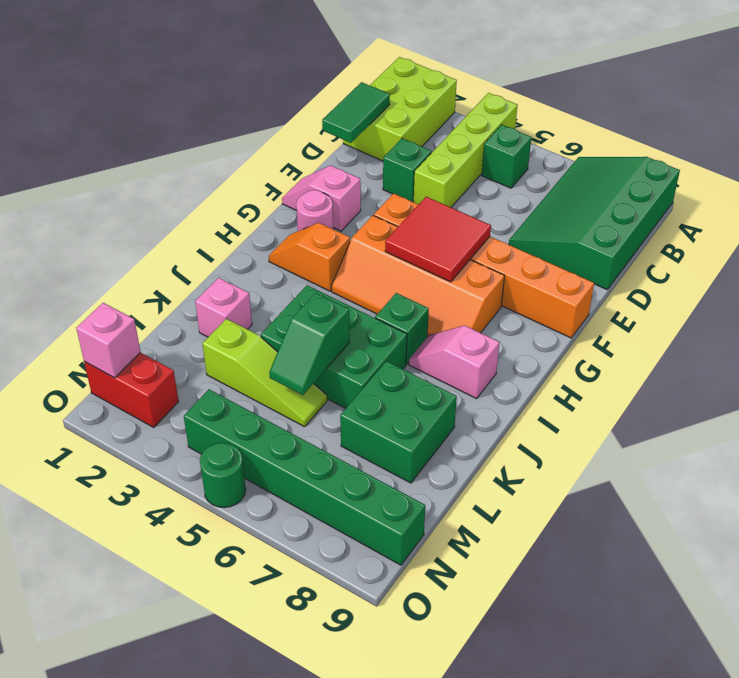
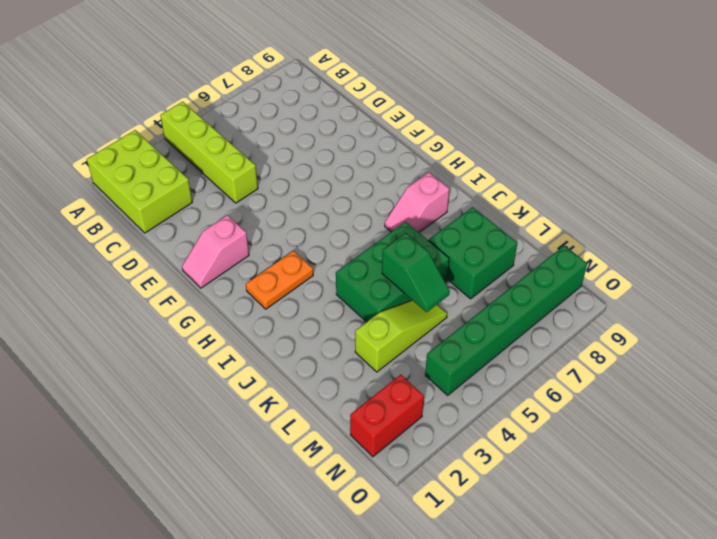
orange 1x2 plate [246,251,313,309] -> orange 1x2 slope [269,223,350,291]
none -> green 3x4 slope [509,157,680,290]
none -> green 1x1 brick [482,125,531,188]
none -> green 1x1 brick [383,138,432,202]

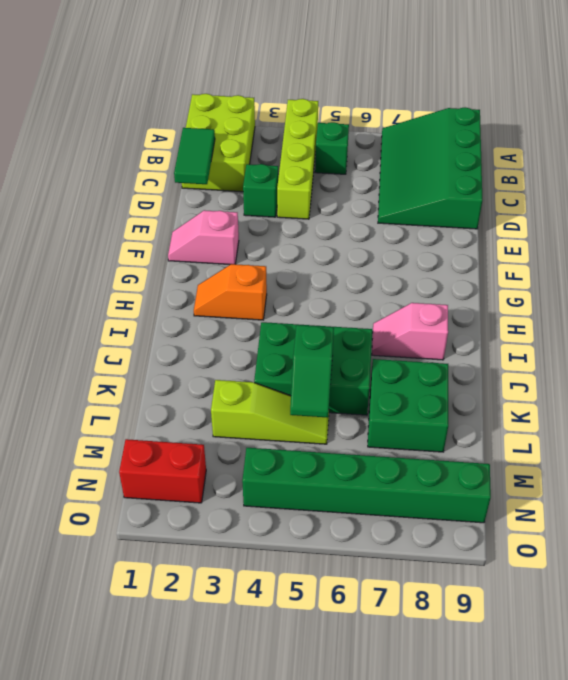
none -> orange 1x6 brick [374,194,594,338]
none -> pink 1x1 round brick [296,190,333,231]
none -> orange 2x4 slope [331,215,505,337]

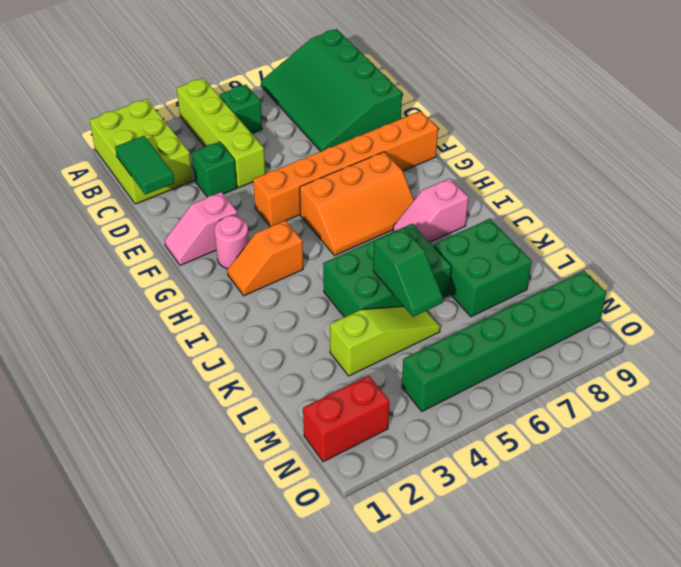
orange 2x3 slope [300,152,414,256] -> orange 2x4 slope [331,215,505,337]
none -> green 1x1 brick [375,293,429,364]
none -> pink 1x1 brick [195,278,252,337]
none -> green 1x1 round brick [200,443,246,508]

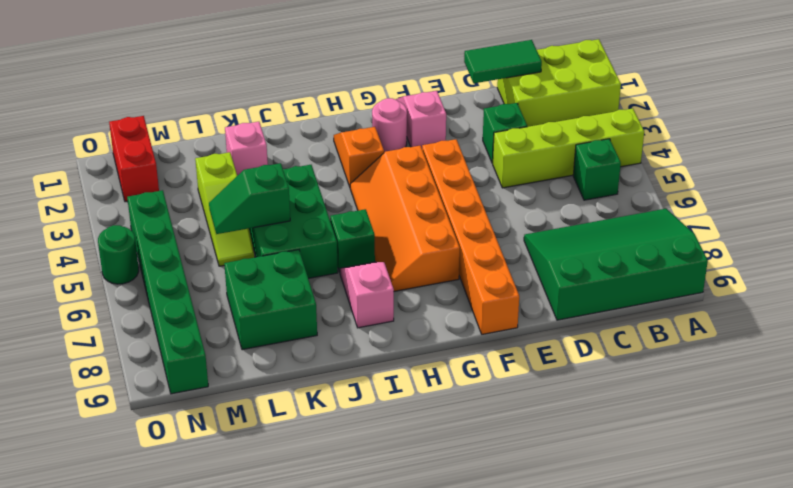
none -> red 2x2 tile [385,197,491,282]
none -> pink 1x1 brick [76,303,140,378]

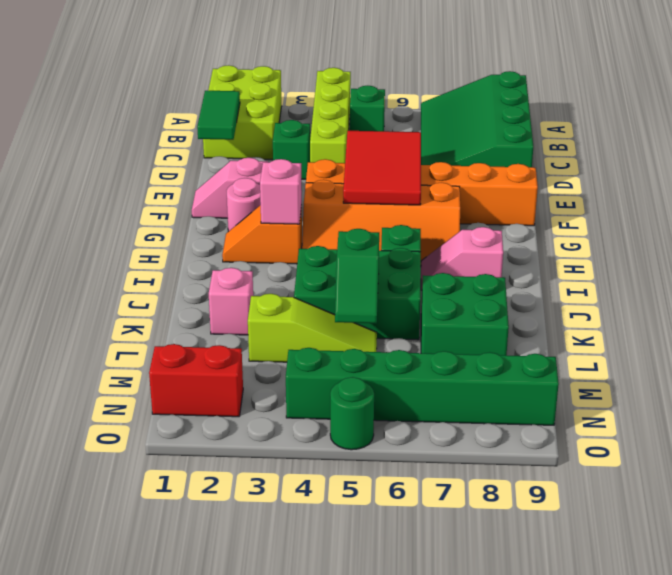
red 2x3 tile [343,131,421,205] -> red 2x2 tile [385,197,491,282]
pink 1x1 brick [260,159,302,224] -> pink 1x1 brick moved to [76,303,140,378]

